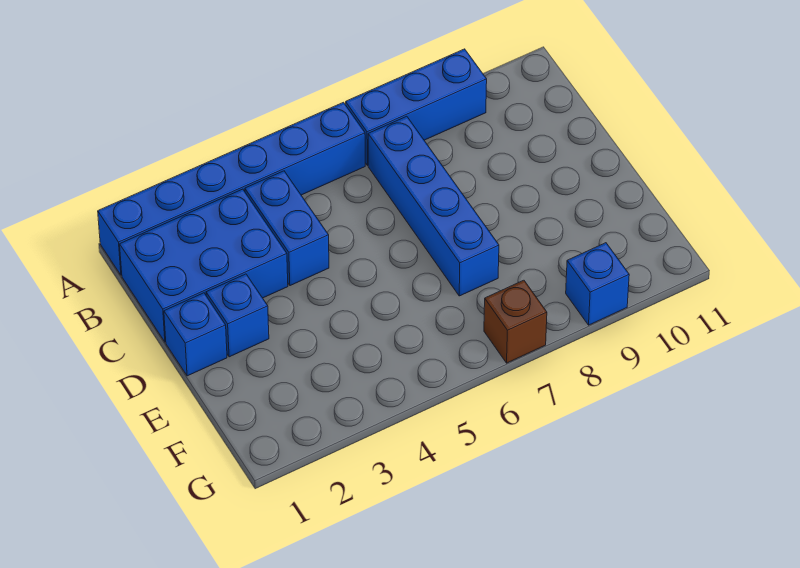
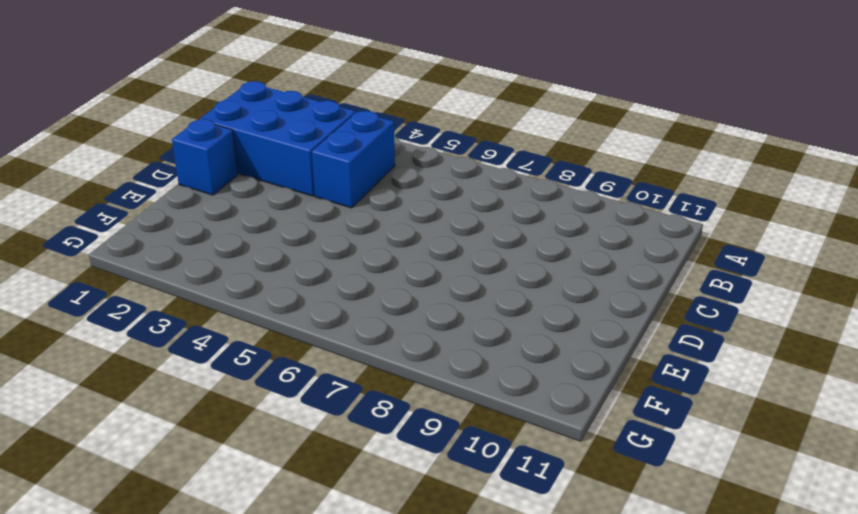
none -> blue 1x6 brick [98,102,365,275]
none -> blue 1x3 brick [346,49,487,165]

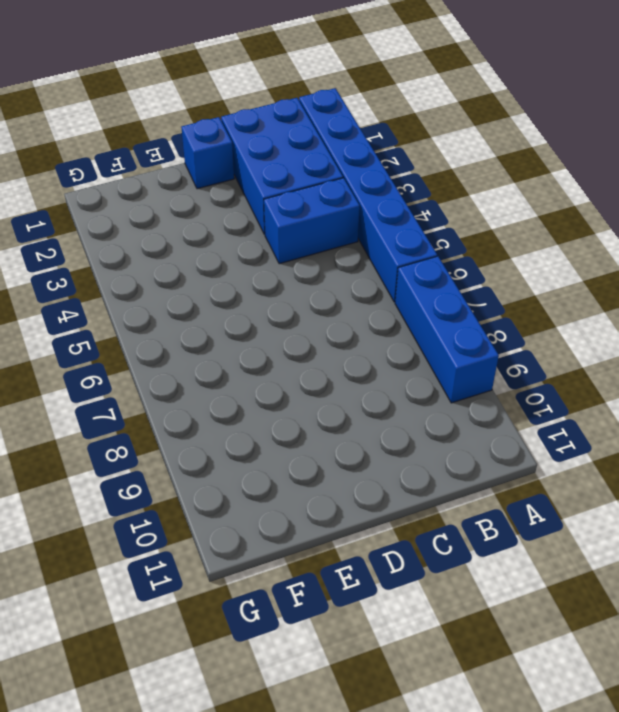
none -> blue 1x4 brick [368,116,499,296]
none -> blue 1x1 brick [206,274,269,357]

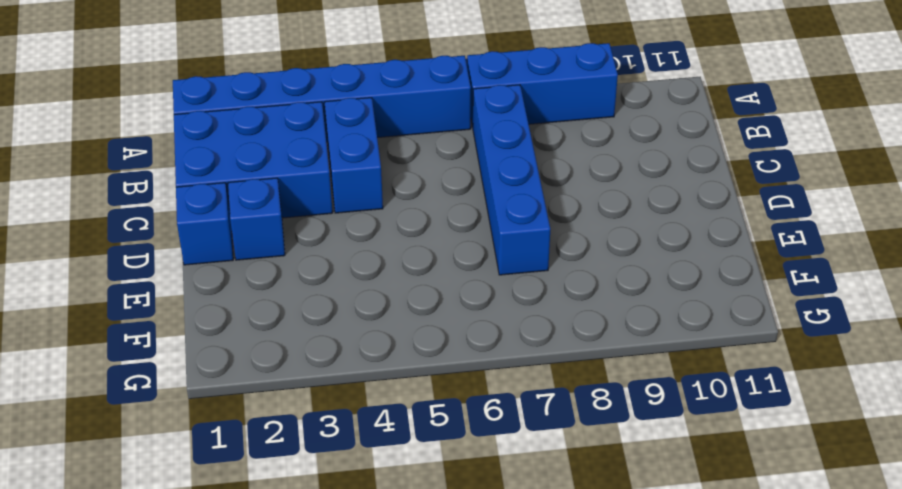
none -> brown 1x1 brick [484,280,547,363]
none -> blue 1x1 brick [566,243,629,325]

